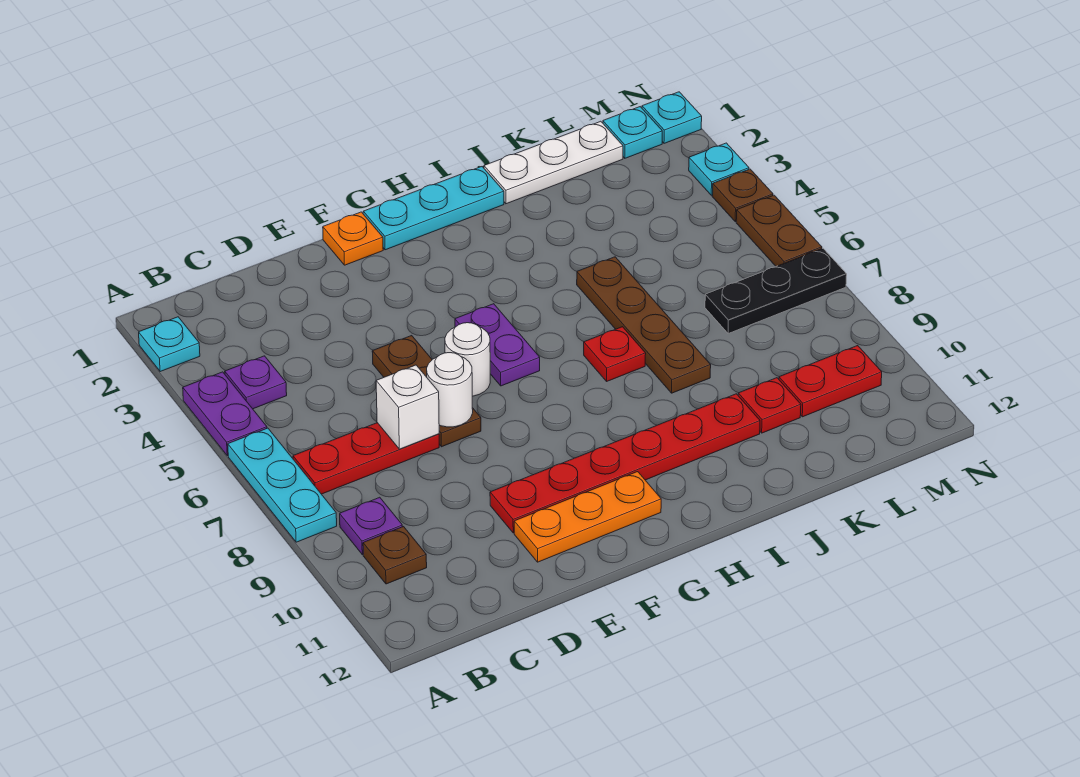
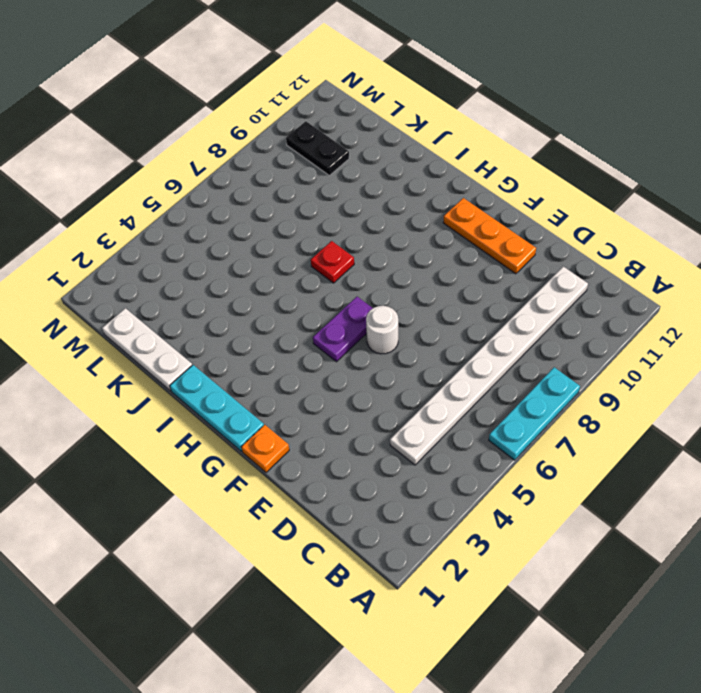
white 1x8 plate [390,267,588,465] -> red 1x3 plate [293,423,439,494]
black 1x2 plate [286,121,349,175] -> red 1x2 plate [779,346,882,417]
none -> cyan 1x1 plate [139,317,200,372]
none -> purple 1x2 plate [183,372,267,456]
none -> purple 1x1 plate [225,356,287,409]

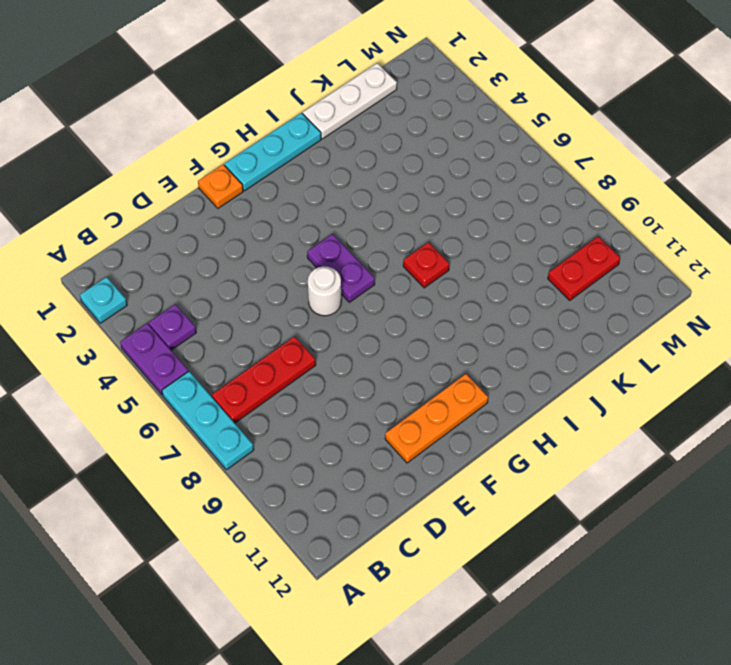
none -> purple 1x1 plate [340,497,403,555]
none -> brown 1x1 plate [363,527,427,584]
none -> brown 1x3 plate [372,336,481,447]

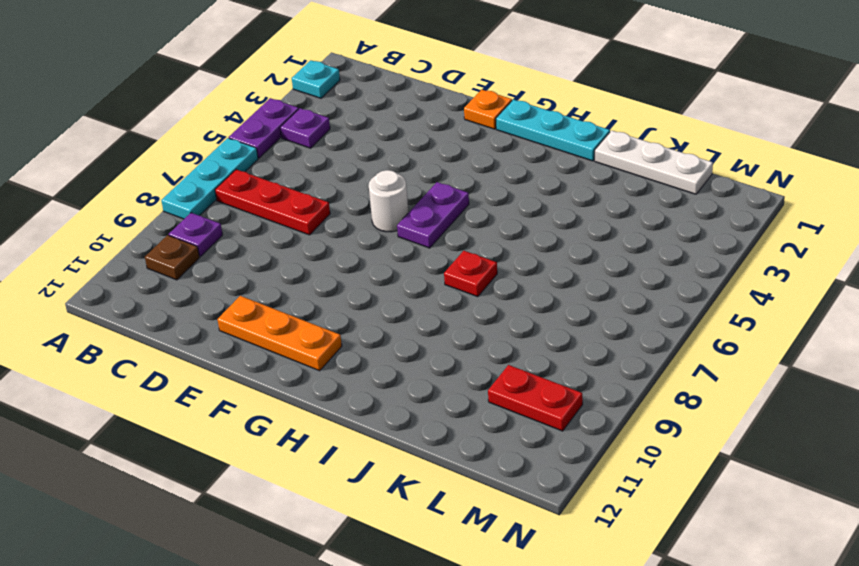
none -> brown 1x3 plate [372,336,481,447]
none -> red 1x6 plate [490,394,760,533]
none -> brown 1x4 plate [577,257,711,393]

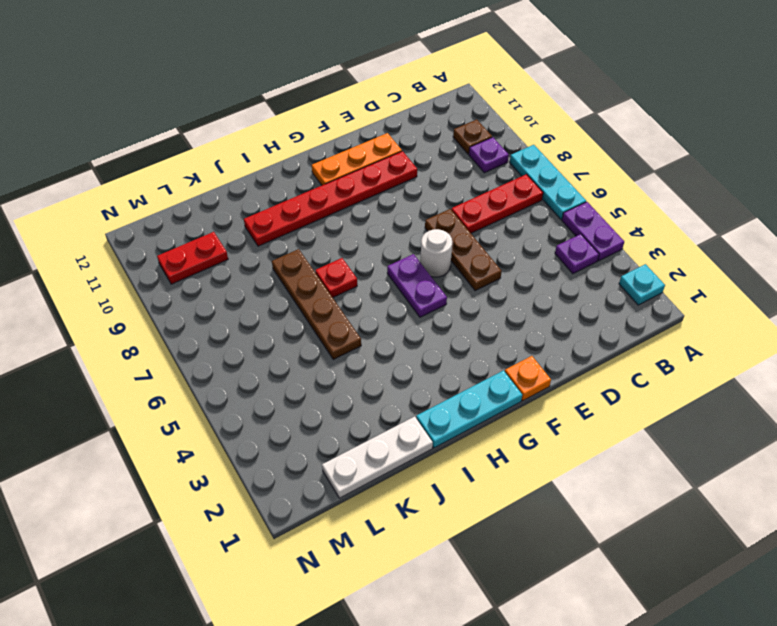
none -> red 1x1 plate [738,378,801,433]
none -> black 1x3 plate [705,248,847,334]
none -> cyan 1x1 plate [603,107,662,158]

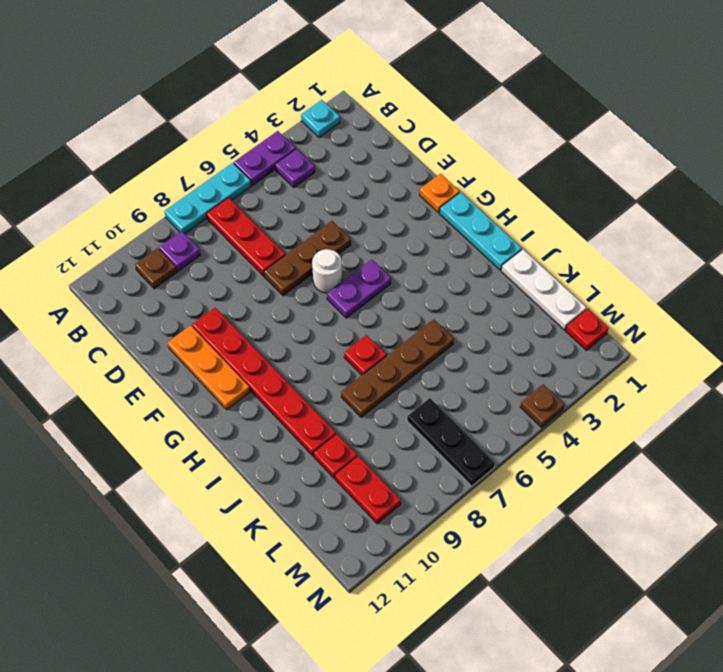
red 1x1 plate [566,309,609,350] -> cyan 1x1 plate [603,107,662,158]
none -> cyan 1x1 plate [642,92,702,143]
none -> cyan 1x1 plate [689,143,749,195]
none -> brown 1x2 plate [736,195,822,266]

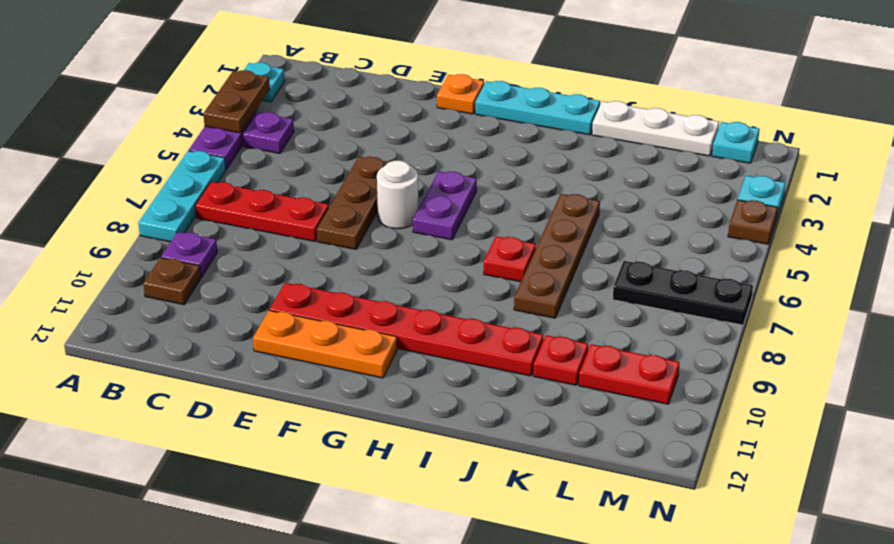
brown 1x2 plate [203,70,270,133] -> brown 1x2 plate moved to [736,195,822,266]
none -> cyan 1x1 plate [642,92,702,143]
none -> white 1x1 brick [376,365,439,449]
none -> white 1x1 round brick [427,353,473,427]

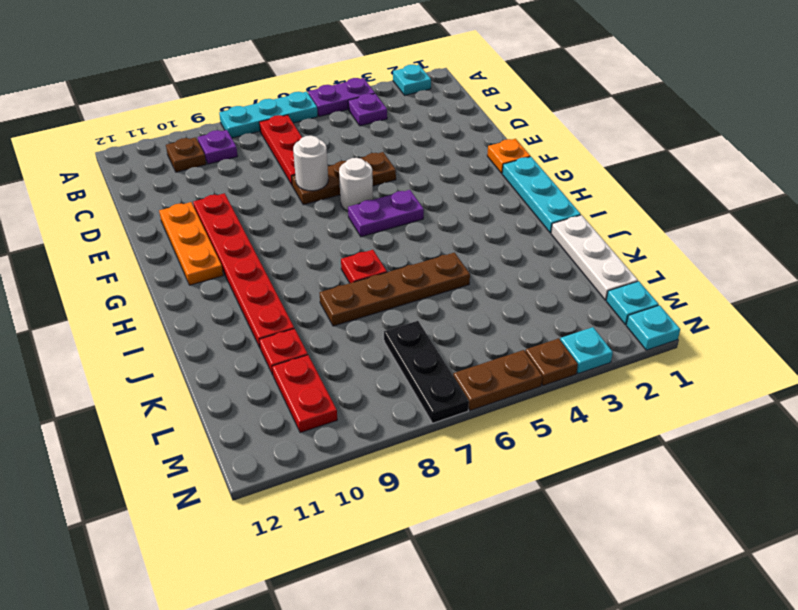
none -> white 1x1 brick [376,365,439,449]

